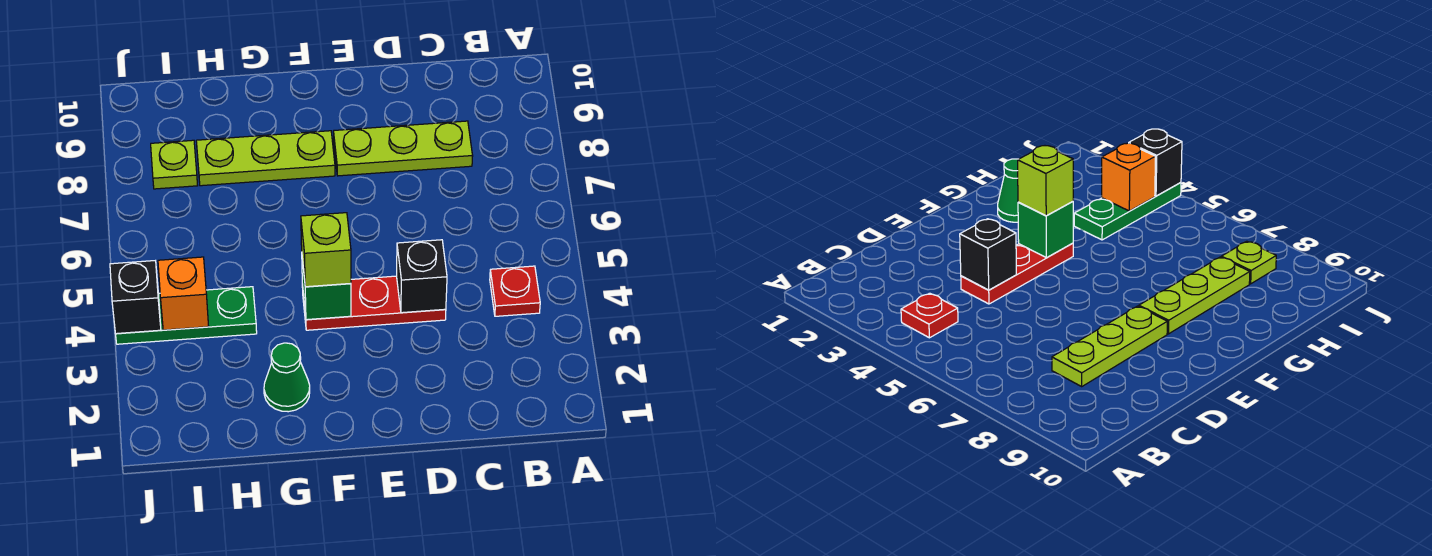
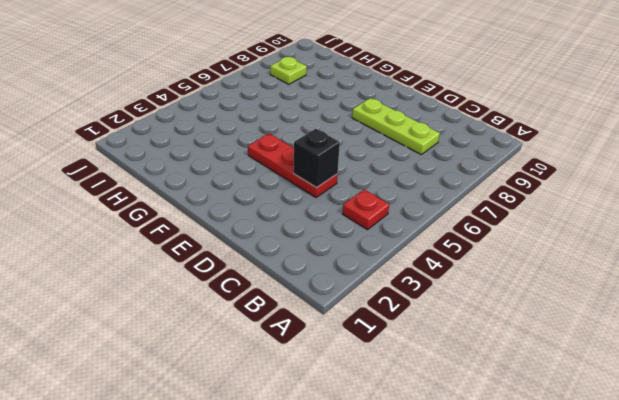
none -> lime 1x3 plate [196,131,335,186]
none -> green 1x1 cone [264,343,310,412]
none -> green 1x3 plate [116,287,257,344]

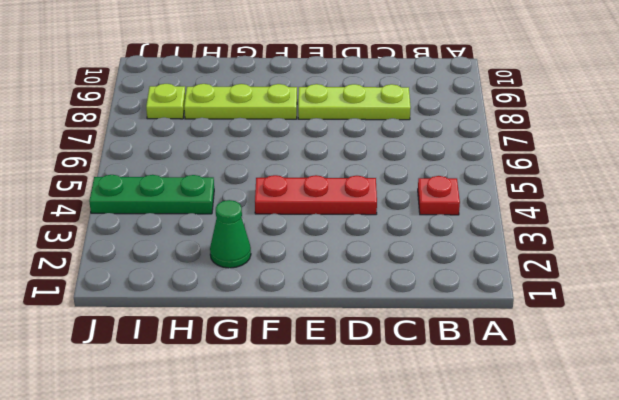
none -> black 1x1 brick [397,240,447,313]
none -> green 1x1 brick [302,259,351,320]
none -> orange 1x1 brick [158,257,208,330]

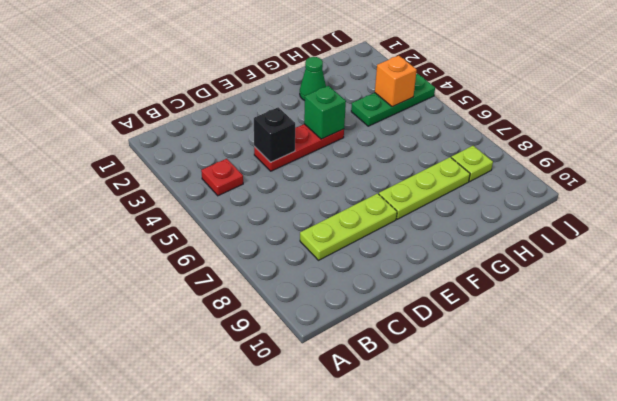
none -> black 1x1 brick [110,261,161,334]
none -> lime 1x1 brick [301,213,351,287]

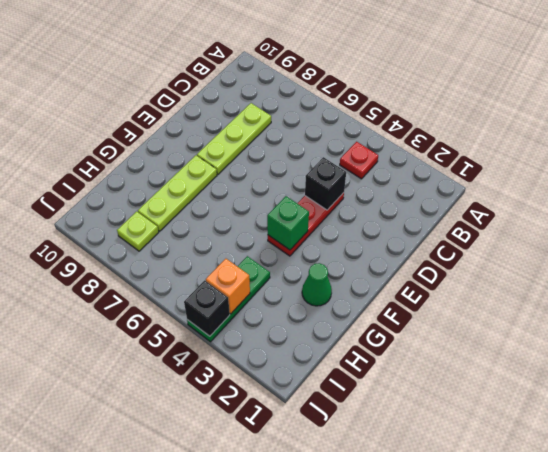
none -> lime 1x1 brick [301,213,351,287]

